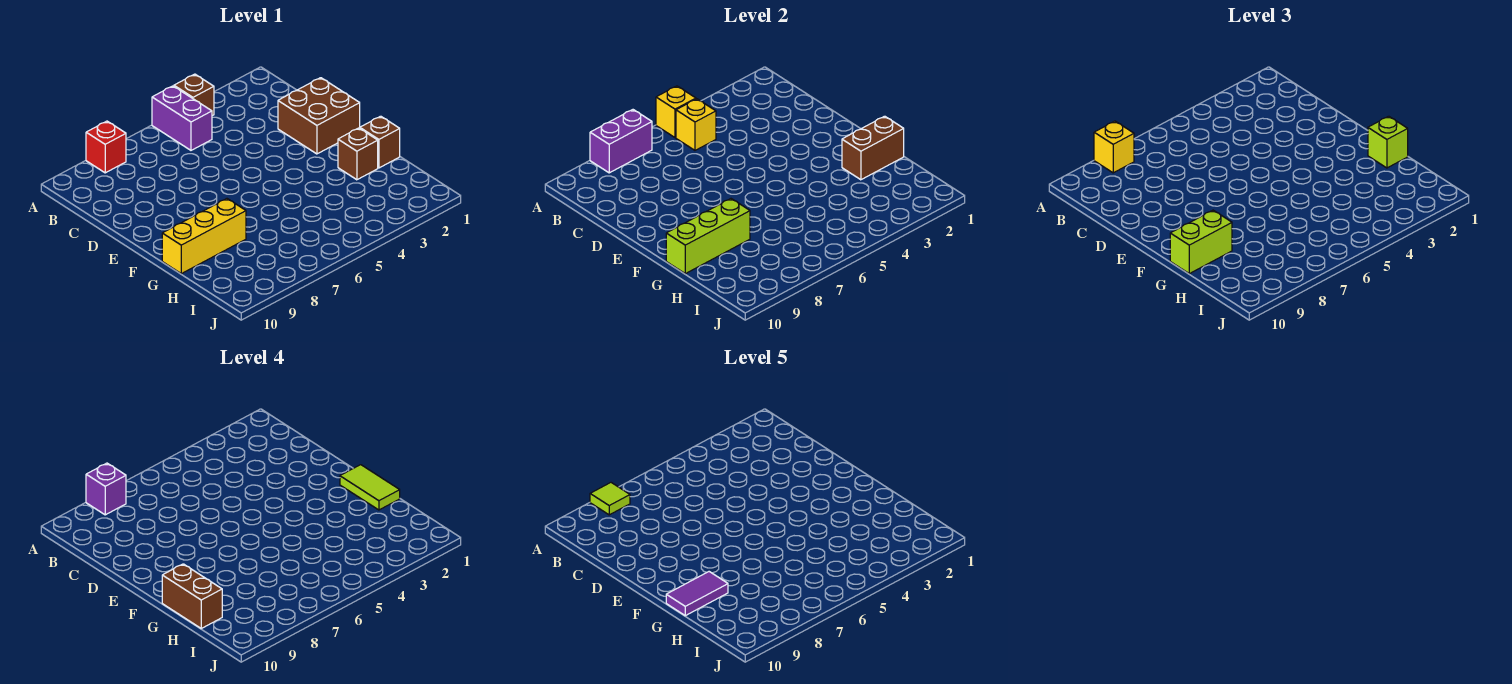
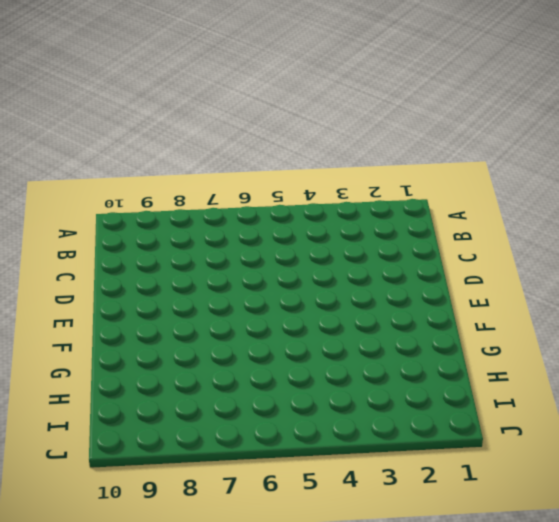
none -> brown 1x1 brick [174,74,214,116]
none -> purple 1x2 brick [152,86,212,150]
none -> red 1x1 brick [86,121,126,173]

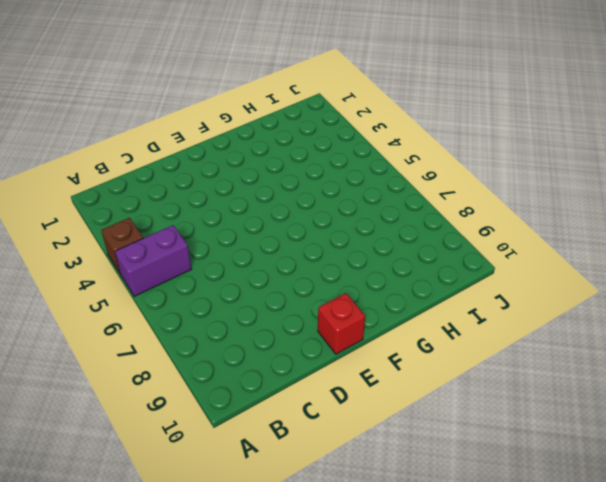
red 1x1 brick [318,293,365,354] -> red 1x1 brick moved to [86,121,126,173]
none -> brown 2x2 brick [278,78,360,154]
none -> brown 1x1 brick [360,116,400,168]
none -> brown 1x1 brick [338,128,378,180]

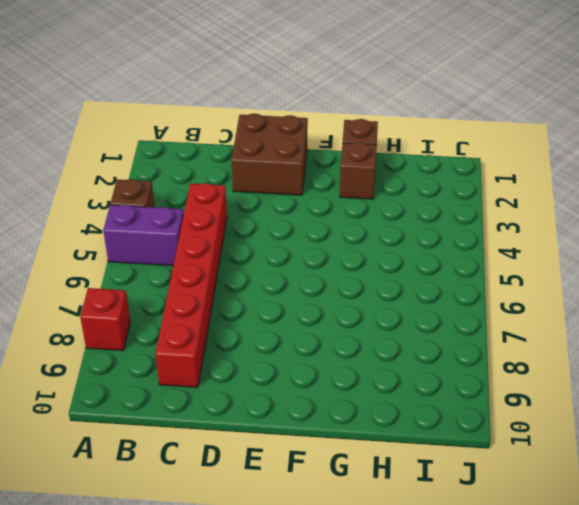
red 1x6 brick [155,183,227,387] -> none
none -> yellow 1x3 brick [162,199,246,274]
none -> yellow 1x1 brick [656,86,696,138]
none -> purple 1x2 brick [590,110,652,173]

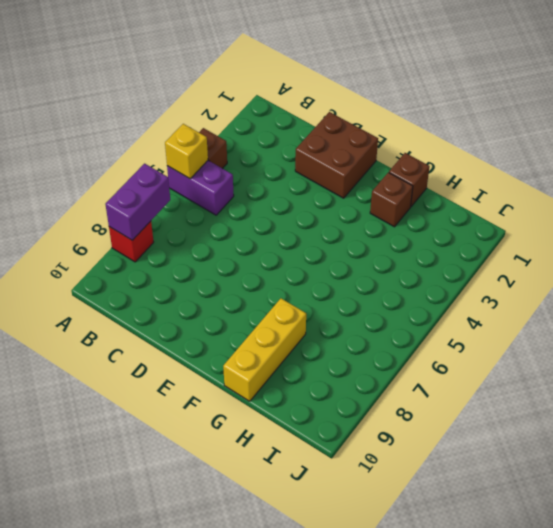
none -> yellow 1x1 brick [676,99,716,150]
none -> brown 1x2 brick [842,116,904,180]
none -> lime 1x3 brick [666,199,750,274]

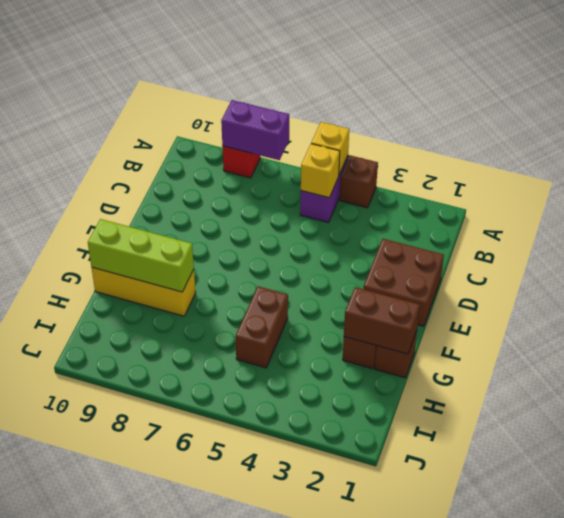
brown 1x2 brick [235,286,288,368] -> brown 1x2 brick moved to [162,564,222,628]
none -> yellow 1x1 brick [1094,121,1134,173]
none -> lime 1x1 brick [1368,116,1408,168]
none -> lime 1x2 brick [1170,210,1232,274]

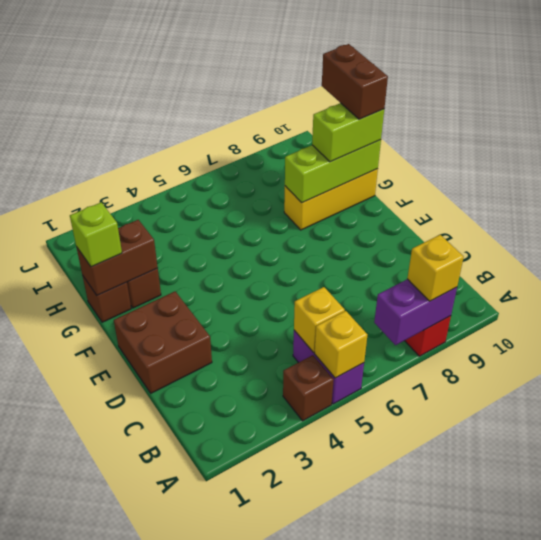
none -> purple 1x1 brick [86,463,126,515]
none -> lime 1x2 tile [340,465,400,510]
none -> lime 1x1 tile [590,483,630,515]

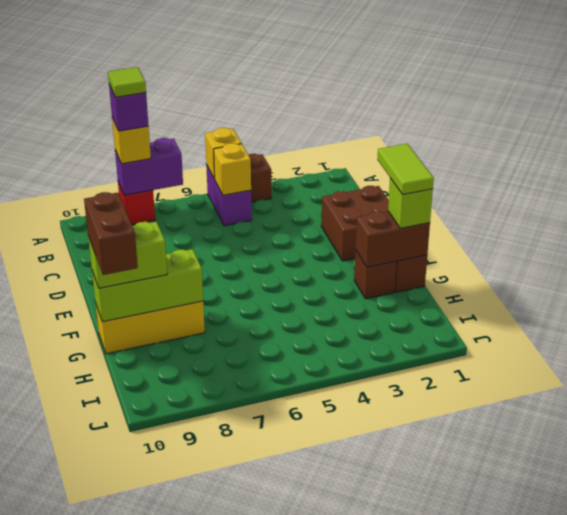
none -> purple 1x2 tile [666,572,728,616]

